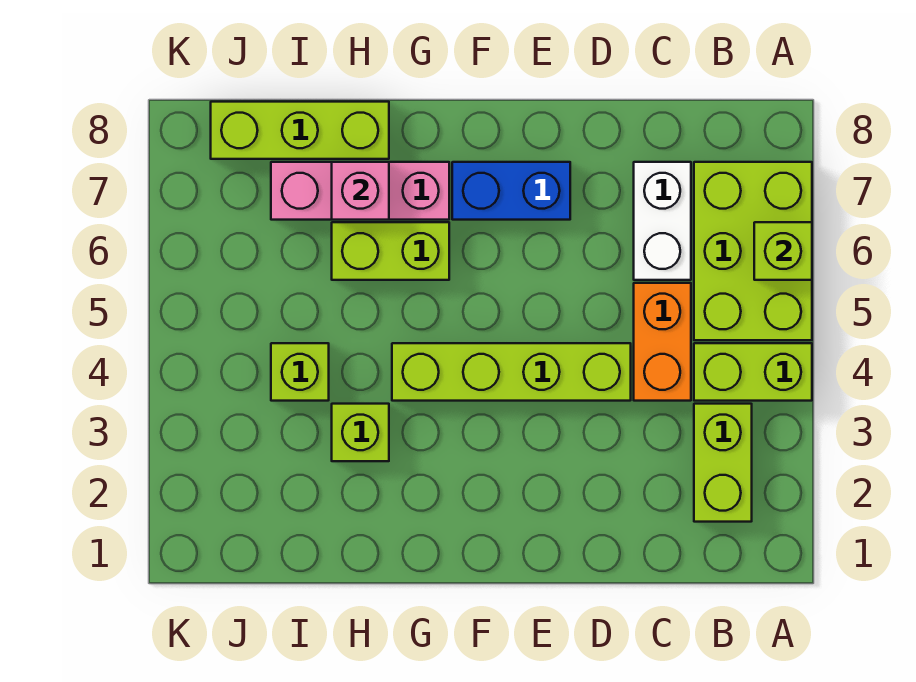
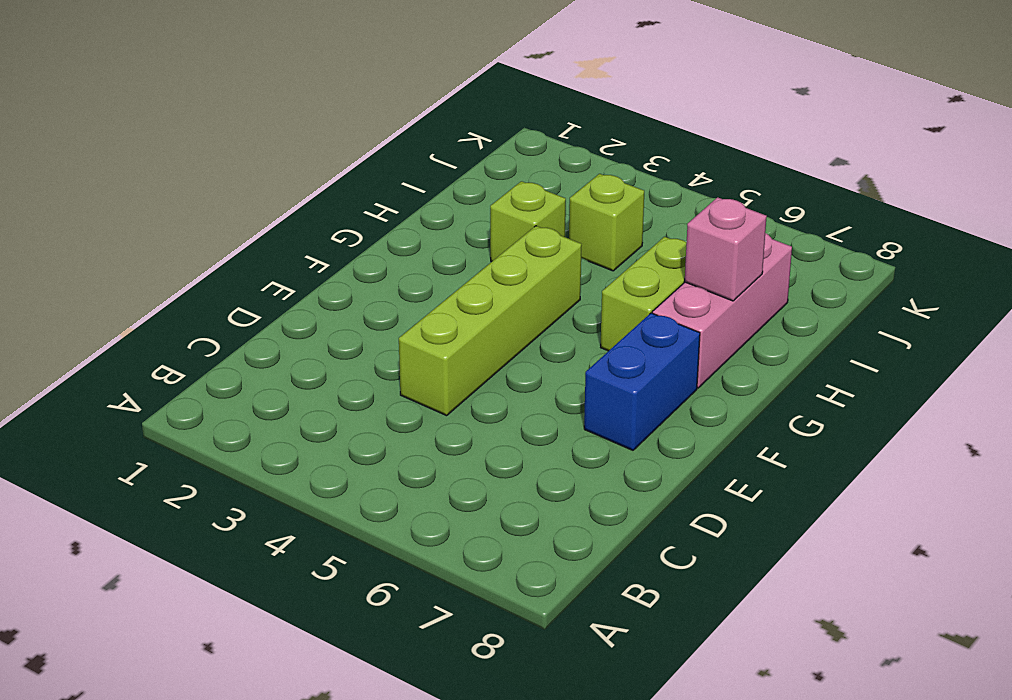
none -> lime 1x2 brick [694,343,812,401]
none -> lime 2x3 brick [694,162,812,340]
none -> lime 1x2 brick [694,404,752,522]

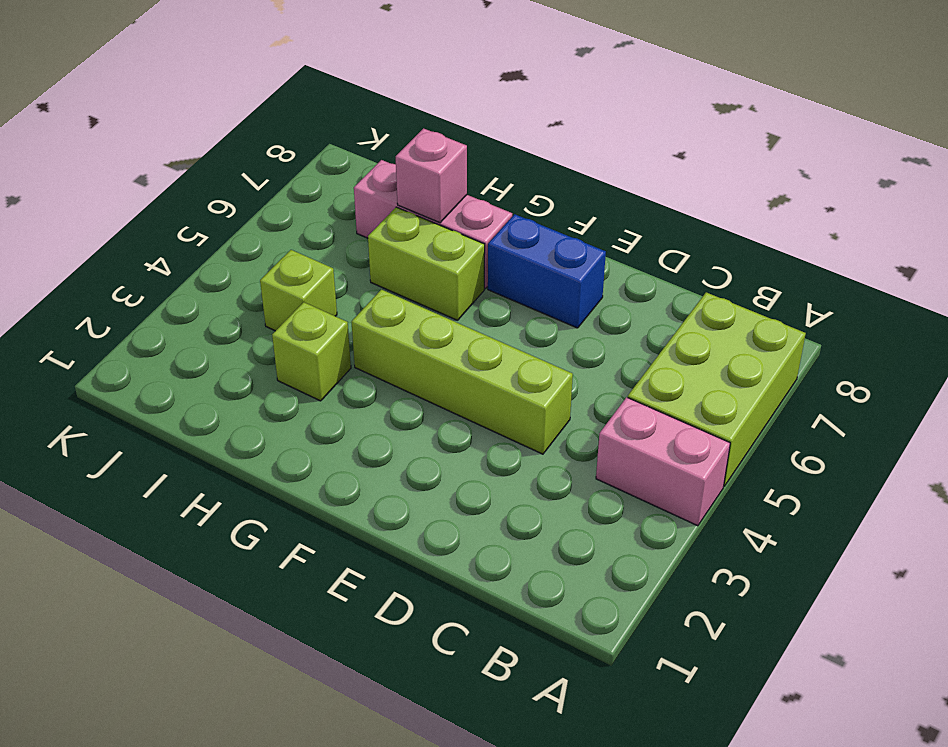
pink 1x2 brick [596,397,730,526] -> lime 1x2 brick [694,343,812,401]
none -> lime 1x2 brick [694,404,752,522]
none -> orange 1x2 brick [634,283,691,401]
none -> white 1x2 brick [634,162,691,280]

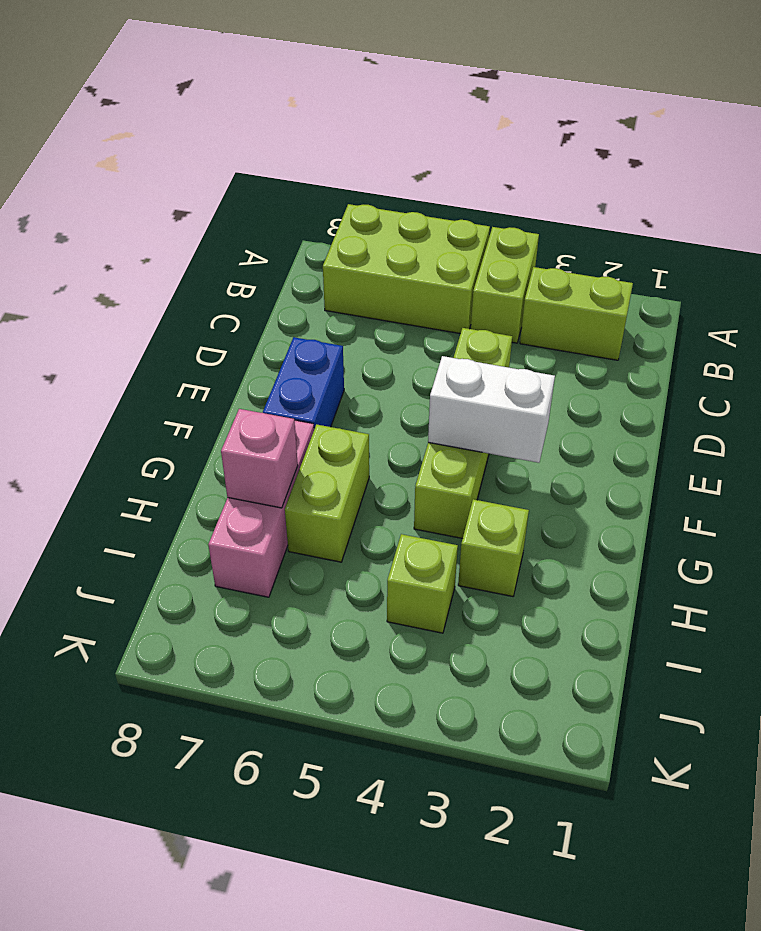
white 1x2 brick [428,356,555,463] -> white 1x2 brick moved to [634,162,691,280]
none -> orange 1x2 brick [634,283,691,401]
none -> lime 1x3 brick [211,102,389,159]
none -> lime 1x1 brick [754,222,812,280]

